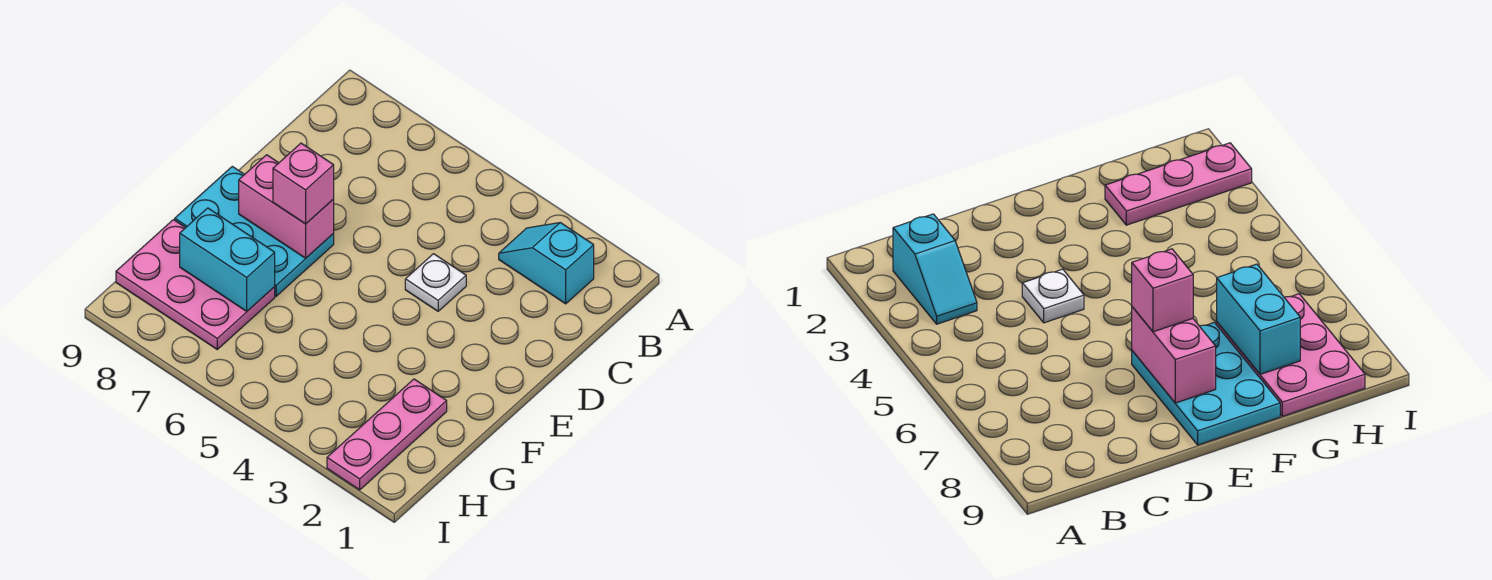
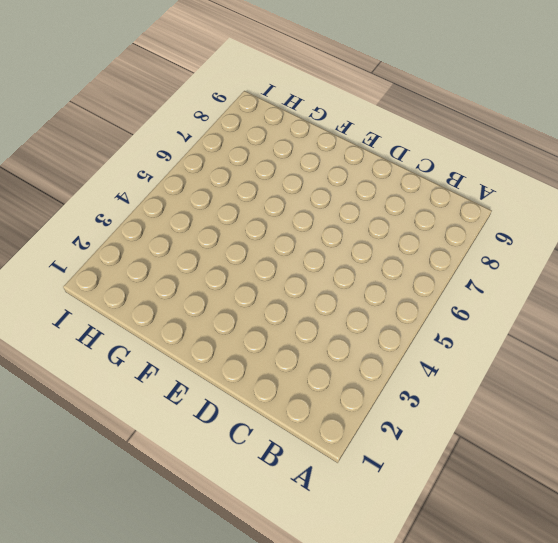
none -> cyan 1x2 slope [499,223,594,304]
none -> white 1x1 plate [405,254,466,311]

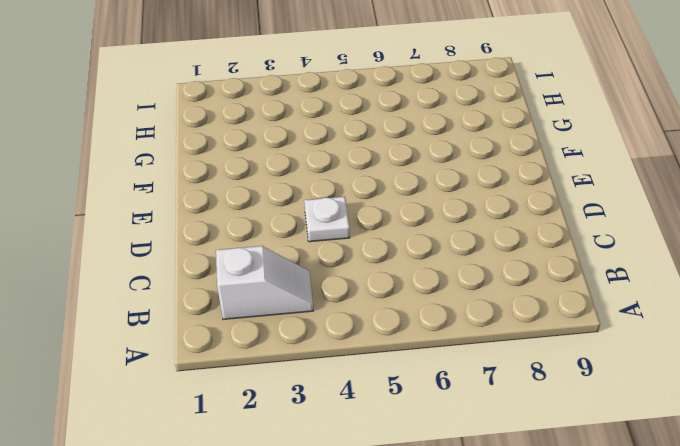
white 1x2 slope [216,246,313,319] -> cyan 1x2 slope [499,223,594,304]
none -> cyan 2x3 plate [175,166,334,296]
none -> pink 1x3 plate [327,379,447,490]

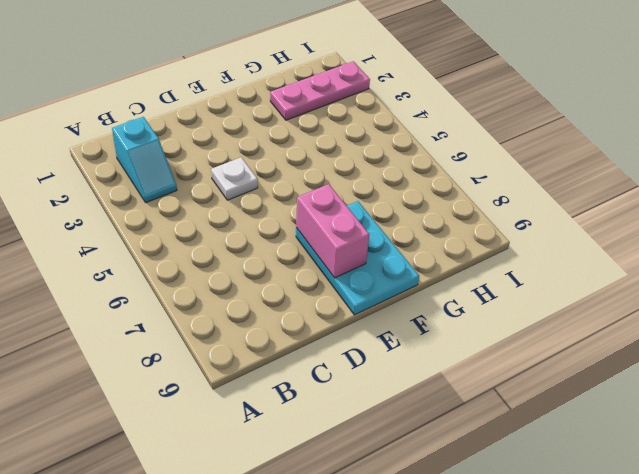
none -> pink 2x3 plate [116,220,275,349]
none -> cyan 1x2 brick [180,208,275,311]

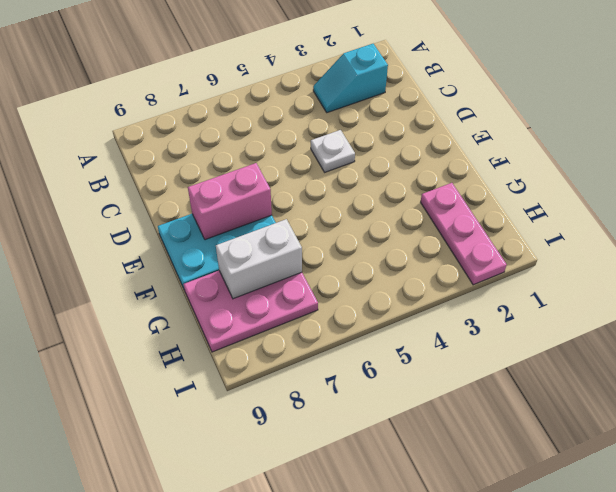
white 1x2 brick [216,219,302,299] -> cyan 1x2 brick [180,208,275,311]
none -> pink 1x1 brick [273,143,334,224]

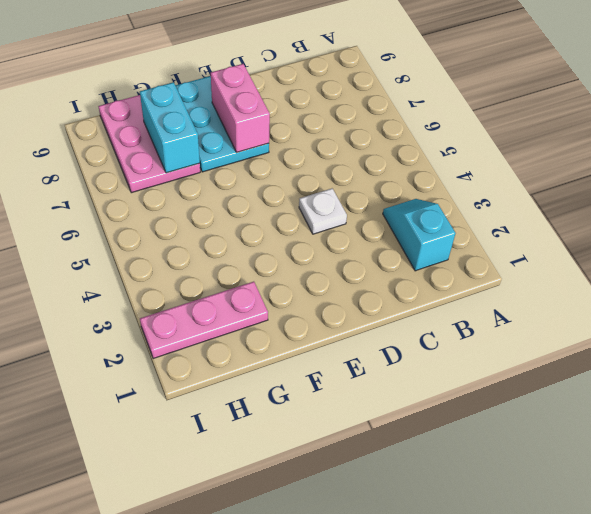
none -> pink 1x1 brick [273,143,334,224]

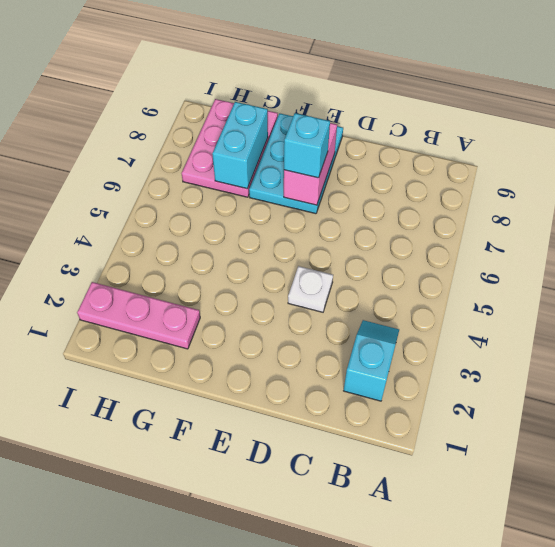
cyan 1x1 brick [284,113,330,178] -> pink 1x1 brick [273,143,334,224]

